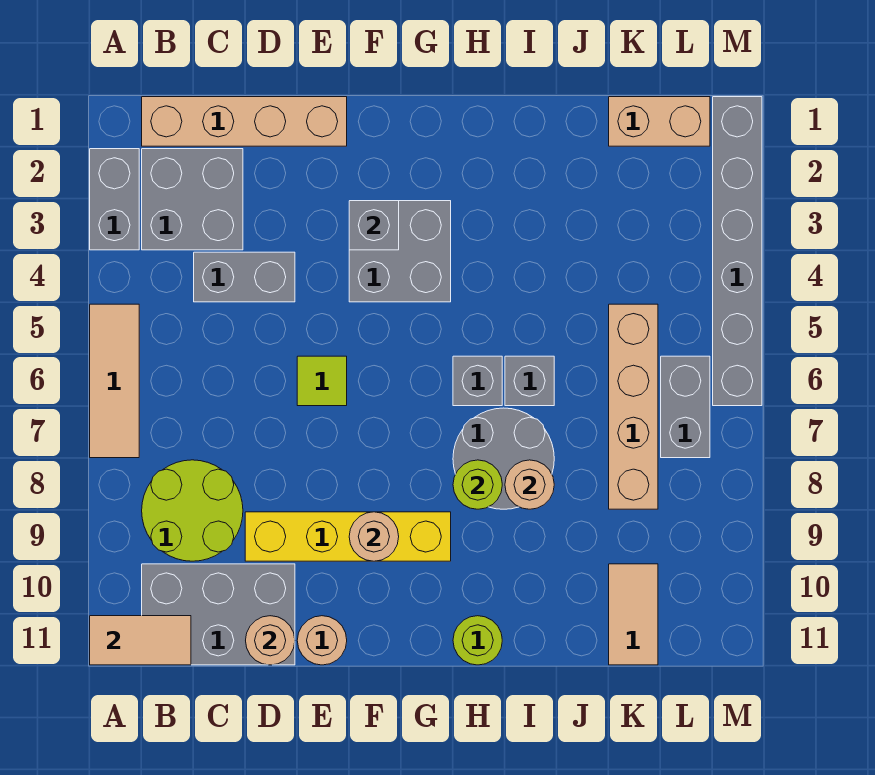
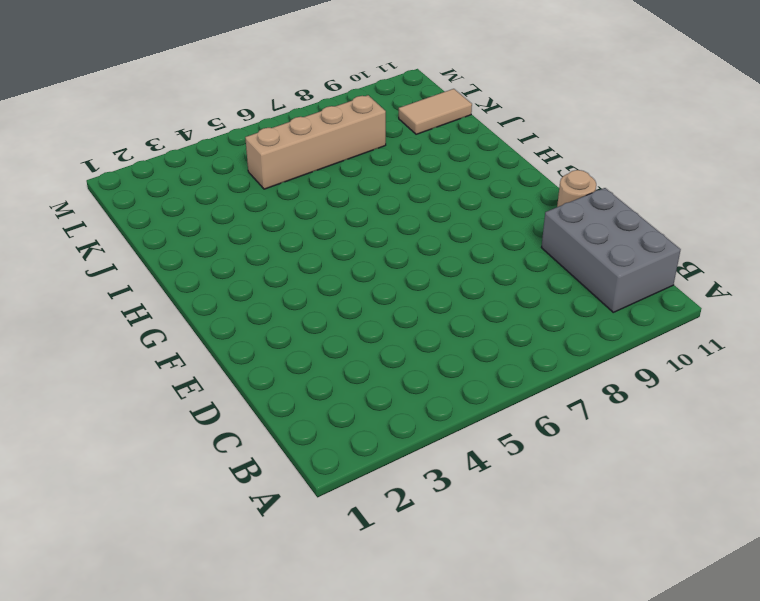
none -> grey 1x2 brick [90,149,139,250]
none -> tan 1x3 tile [90,304,139,458]
none -> tan 1x4 brick [142,97,347,146]

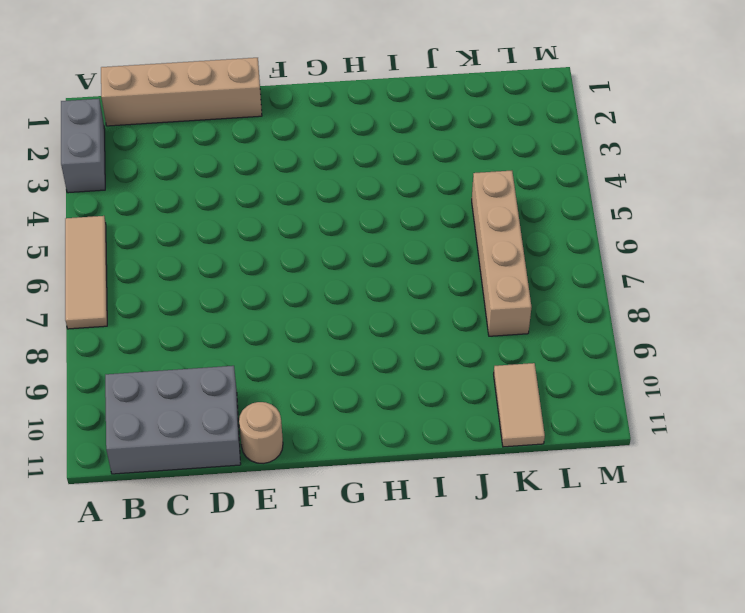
none -> grey 2x2 brick [142,149,243,250]
none -> lime 2x2 round brick [142,460,243,561]
none -> grey 1x2 brick [194,252,295,302]

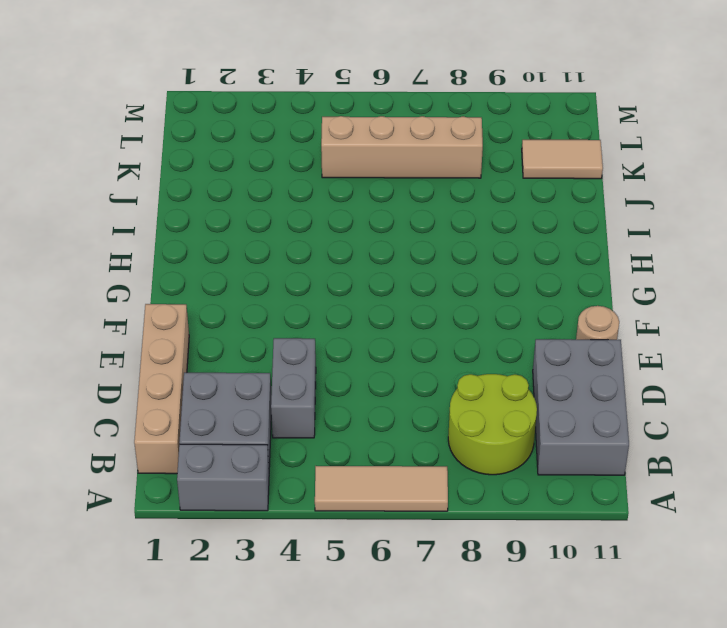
none -> yellow 1x4 brick [245,512,451,561]
none -> lime 1x1 tile [297,356,347,406]
none -> grey 2x2 brick [349,201,451,302]

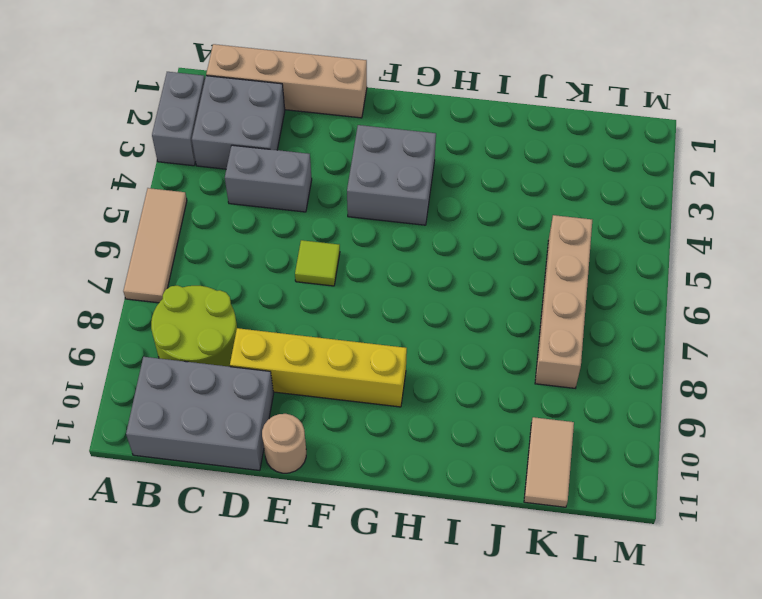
none -> grey 1x1 brick [453,356,502,406]
none -> grey 2x2 round brick [453,408,554,509]
none -> lime 1x1 round brick [453,616,502,665]

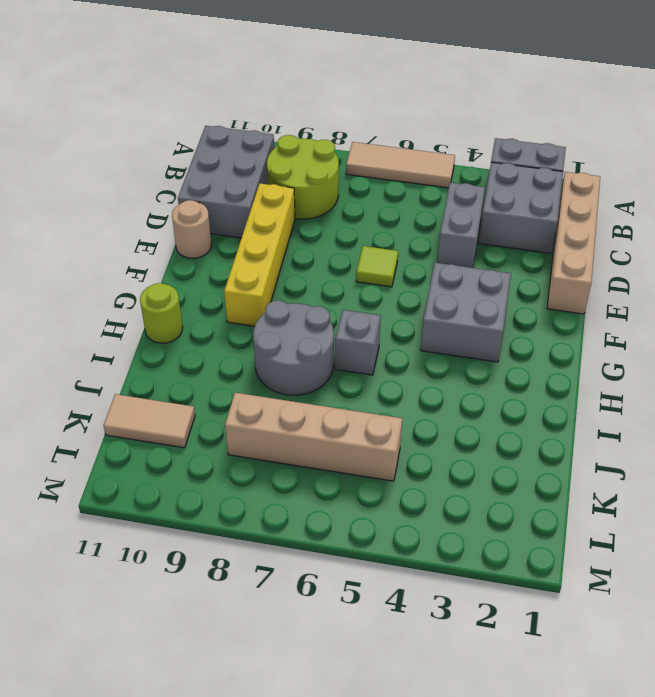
none -> grey 1x1 brick [505,356,554,406]
none -> tan 1x2 brick [609,97,710,146]
none -> grey 1x2 brick [661,356,710,458]

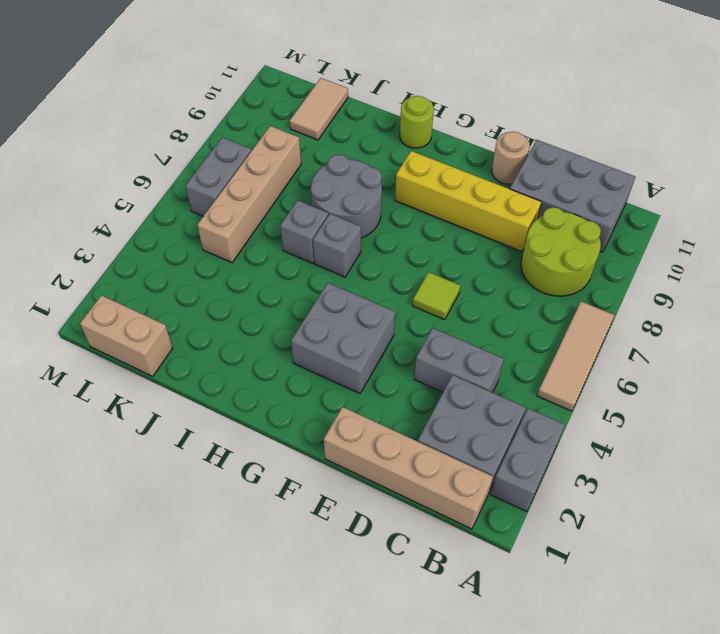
none -> grey 1x6 brick [713,97,762,406]
none -> tan 1x2 tile [90,616,191,665]
none -> tan 1x1 round brick [246,616,295,665]

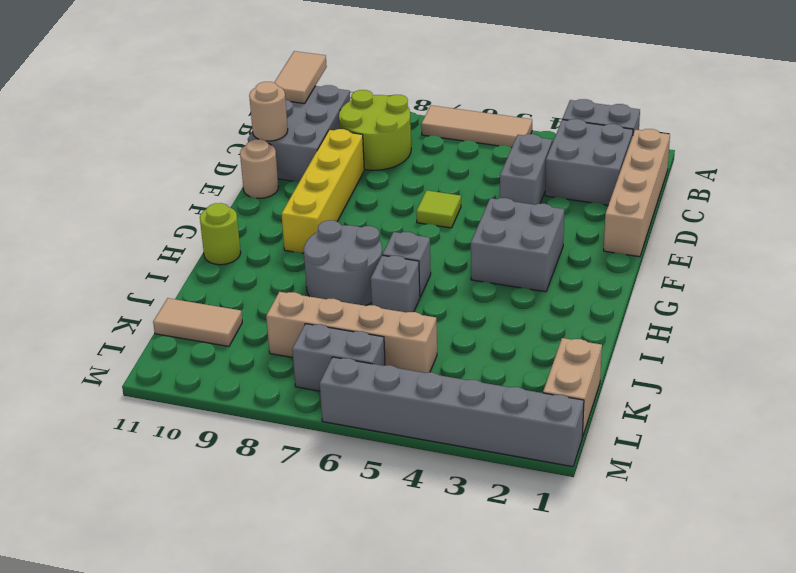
none -> grey 1x1 brick [349,201,399,250]
none -> tan 1x1 round brick [349,512,399,561]
none -> lime 1x1 round brick [453,460,502,509]

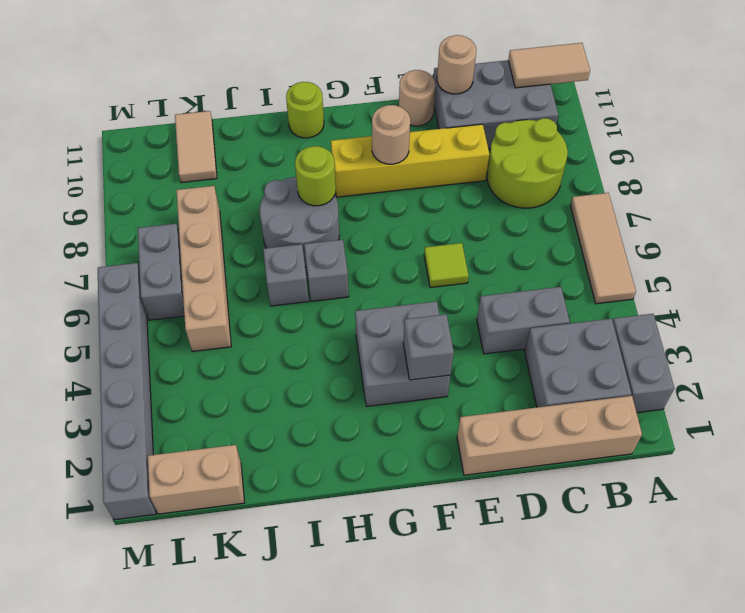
none -> tan 1x1 round brick [505,460,554,509]

